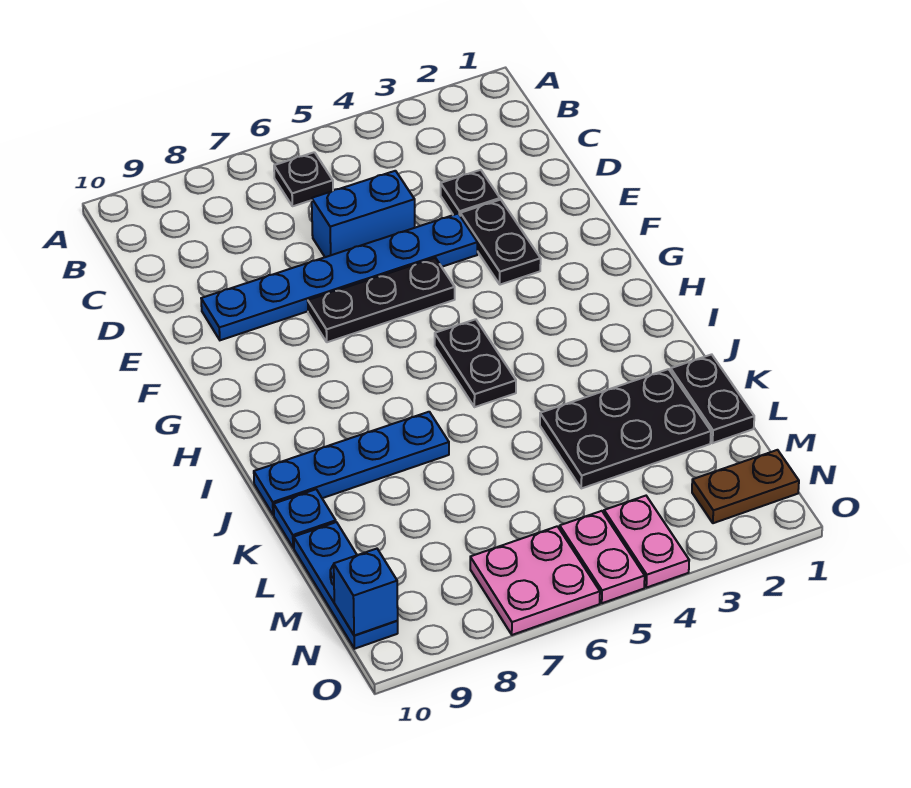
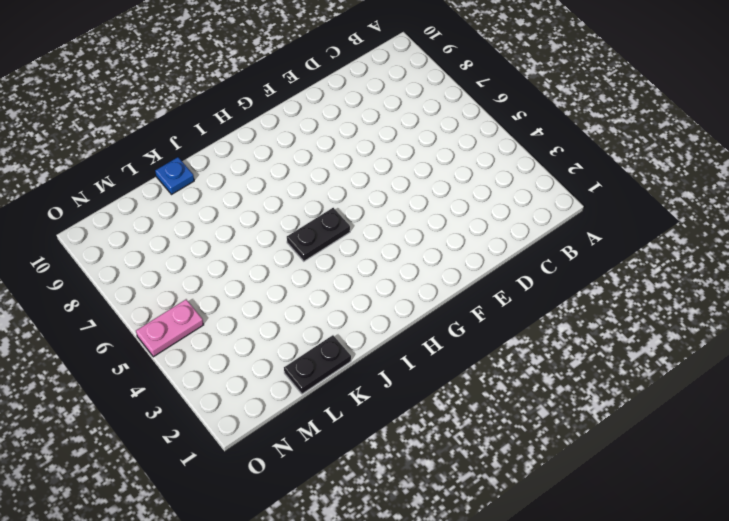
none -> black 1x1 plate [274,152,333,206]
none -> black 1x1 plate [441,170,500,215]
none -> blue 1x2 brick [312,171,415,257]

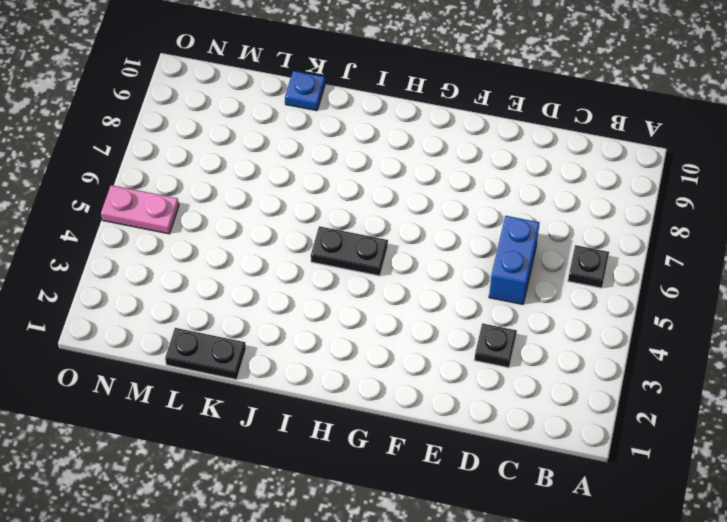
none -> black 1x2 plate [460,200,541,285]
none -> blue 1x6 plate [201,214,477,340]
none -> black 1x3 plate [308,258,455,342]

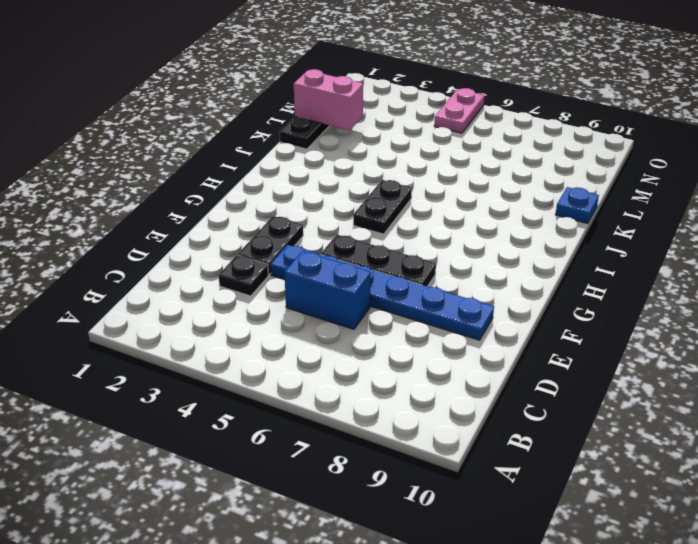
pink 1x2 brick [294,69,363,130] -> none
none -> black 1x1 plate [274,152,333,206]
none -> blue 1x4 plate [254,412,449,515]
none -> black 2x3 plate [540,369,711,488]

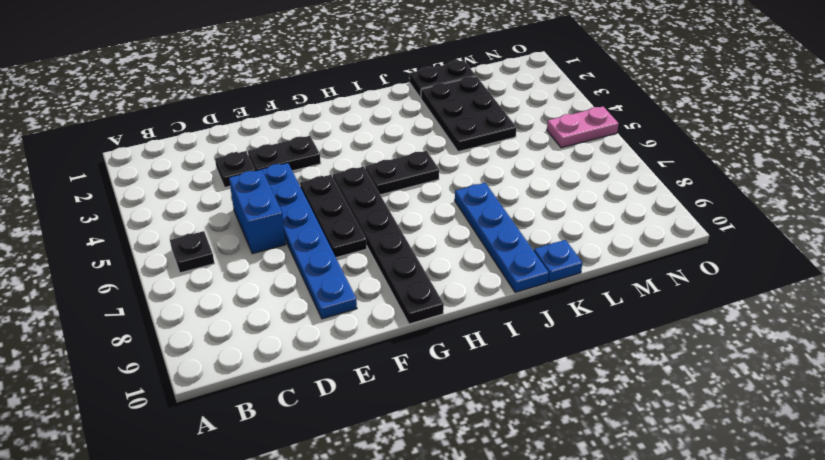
black 1x6 plate [333,167,444,324] -> none
none -> blue 1x3 plate [294,522,398,649]
none -> brown 1x2 plate [692,450,799,523]
none -> pink 1x2 plate [604,496,689,588]

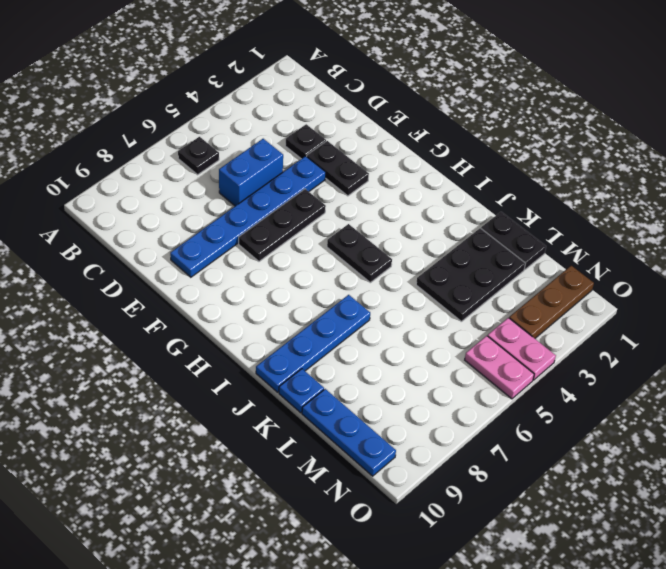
brown 1x3 plate [509,266,594,338] -> brown 1x2 plate [692,450,799,523]
none -> pink 2x2 plate [470,526,600,635]
none -> blue 1x1 brick [334,549,398,636]

